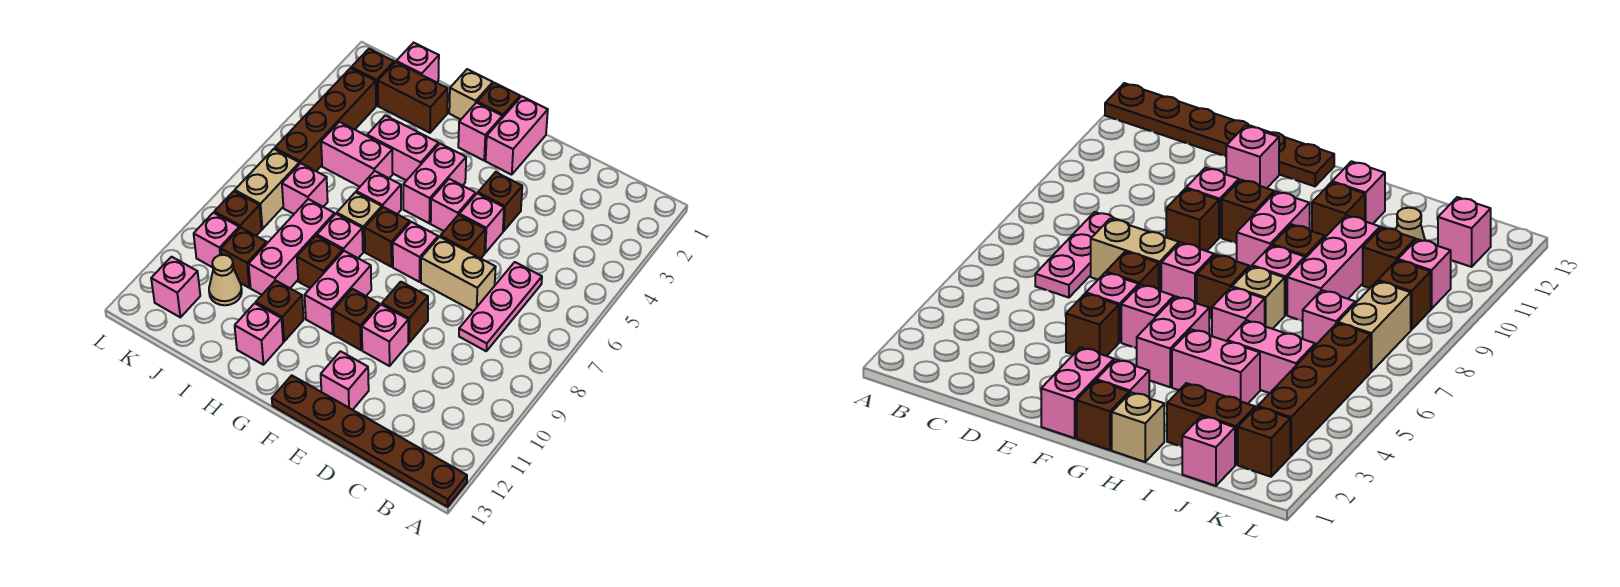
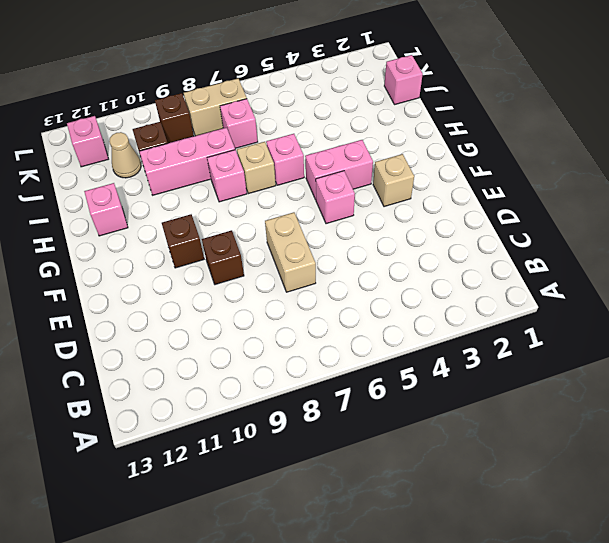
tan 1x1 brick [373,154,414,207] -> tan 1x1 brick moved to [449,69,493,119]
none -> brown 1x6 plate [272,375,467,507]
none -> pink 1x3 plate [459,262,542,351]
none -> brown 1x1 brick [478,172,522,231]
none -> pink 1x1 brick [459,193,504,253]

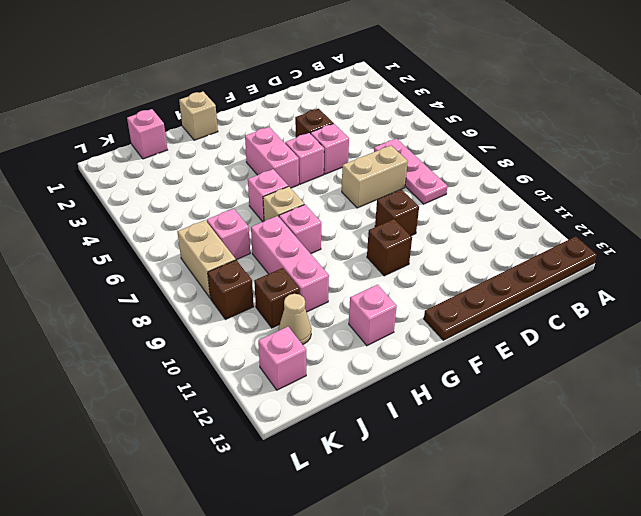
none -> brown 1x1 brick [440,215,486,258]
none -> pink 1x1 brick [362,305,408,366]
none -> pink 1x1 brick [321,351,369,410]
none -> pink 1x2 brick [486,96,548,175]

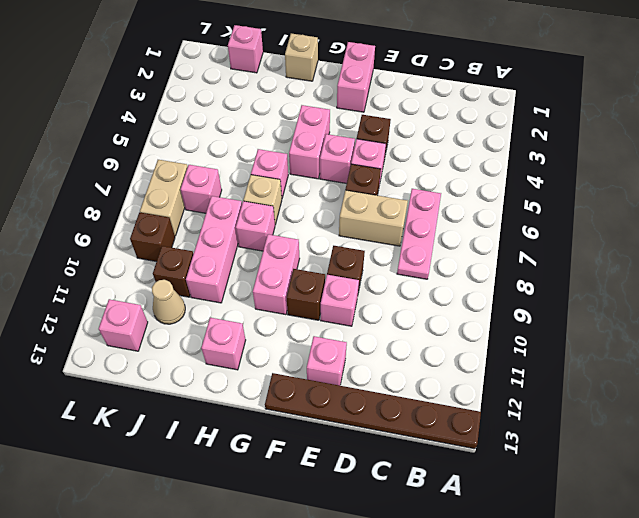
none -> pink 1x1 brick [393,222,438,282]
none -> brown 1x1 brick [477,83,520,118]
none -> pink 1x1 brick [458,103,502,160]
none -> brown 1x1 brick [365,207,410,267]

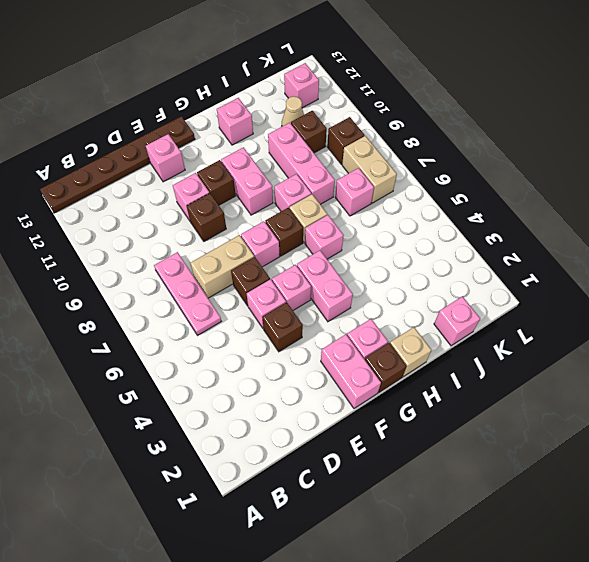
none -> pink 1x2 brick [367,115,439,181]
none -> brown 1x1 brick [297,236,343,288]
none -> brown 1x1 brick [256,280,304,341]
none -> brown 1x2 brick [378,62,448,133]

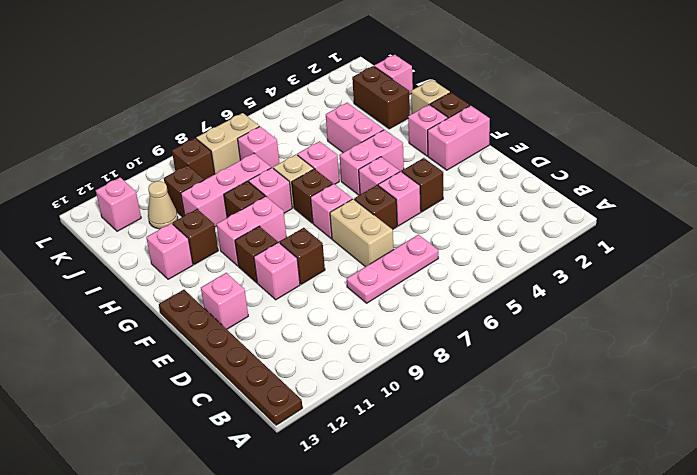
none -> pink 1x2 brick [321,122,393,187]
none -> brown 1x1 brick [351,49,394,106]
none -> brown 1x4 brick [275,68,376,171]
none -> pink 1x1 brick [194,213,239,267]

